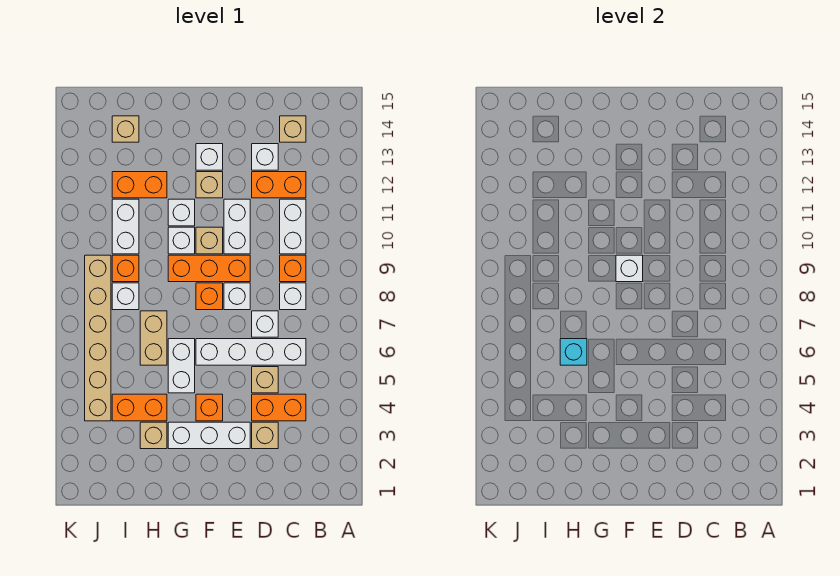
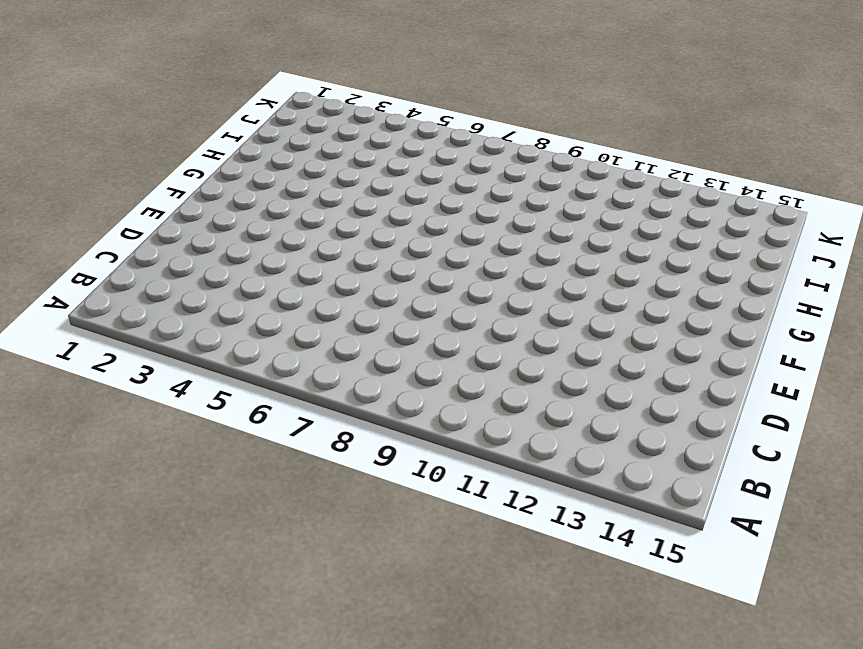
none -> orange 1x2 brick [252,394,306,421]
none -> white 1x4 brick [196,339,306,365]
none -> white 1x1 brick [280,283,306,310]
none -> orange 1x1 brick [280,255,306,282]

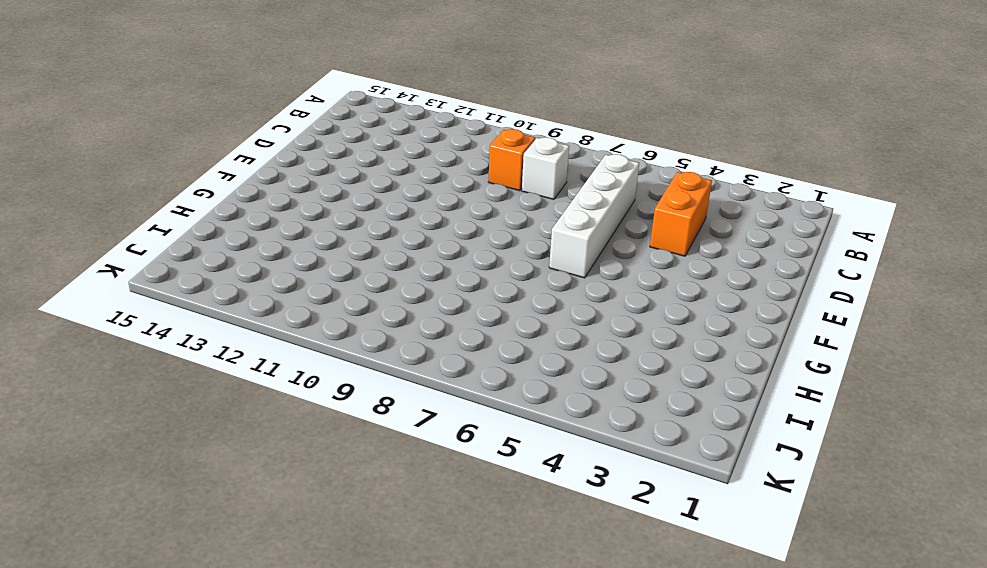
none -> white 1x2 brick [280,199,306,254]
none -> orange 1x2 brick [252,172,306,198]
none -> tan 1x1 brick [280,116,306,142]
none -> tan 1x1 brick [252,422,278,449]

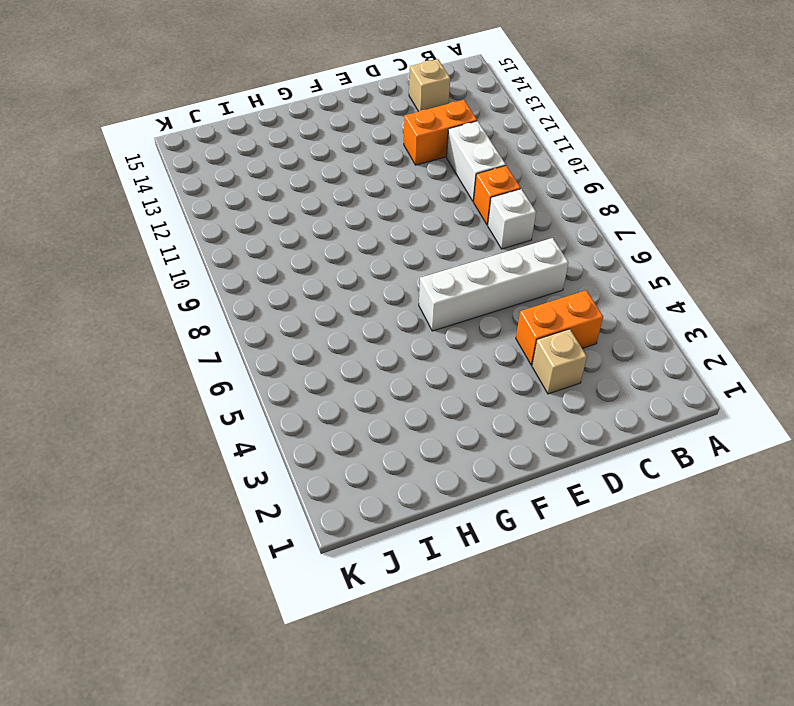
none -> tan 1x1 brick [252,367,278,393]
none -> white 1x1 brick [252,311,278,337]
none -> white 1x1 brick [252,144,278,170]
none -> white 1x3 brick [168,422,250,449]

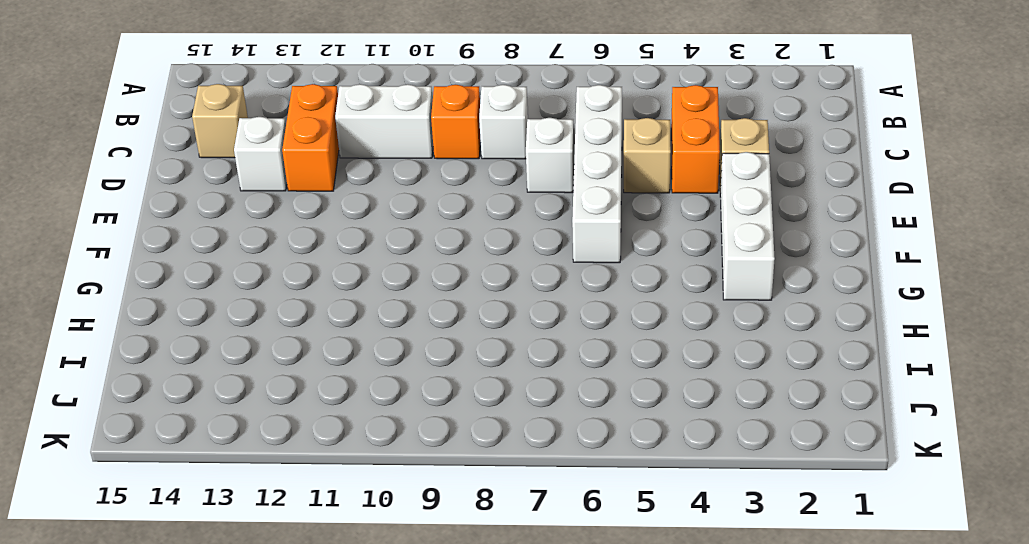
none -> white 1x1 brick [224,283,250,310]
none -> orange 1x3 brick [168,255,250,282]
none -> white 1x2 brick [224,199,250,254]
none -> orange 1x1 brick [196,394,223,421]

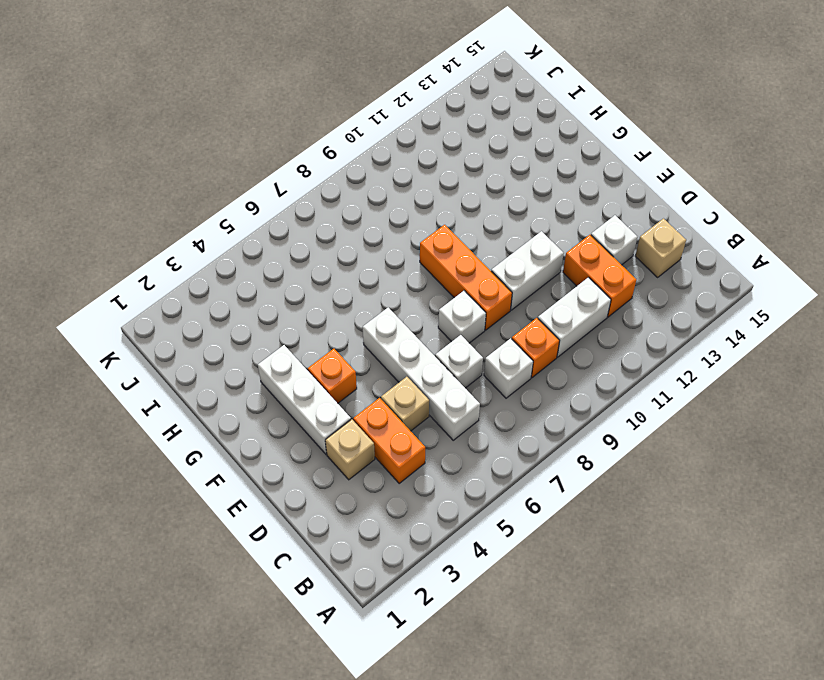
none -> orange 1x1 brick [196,283,223,310]
none -> tan 1x1 brick [196,227,223,254]
none -> tan 1x1 brick [196,172,223,198]
none -> white 1x1 brick [196,144,223,170]

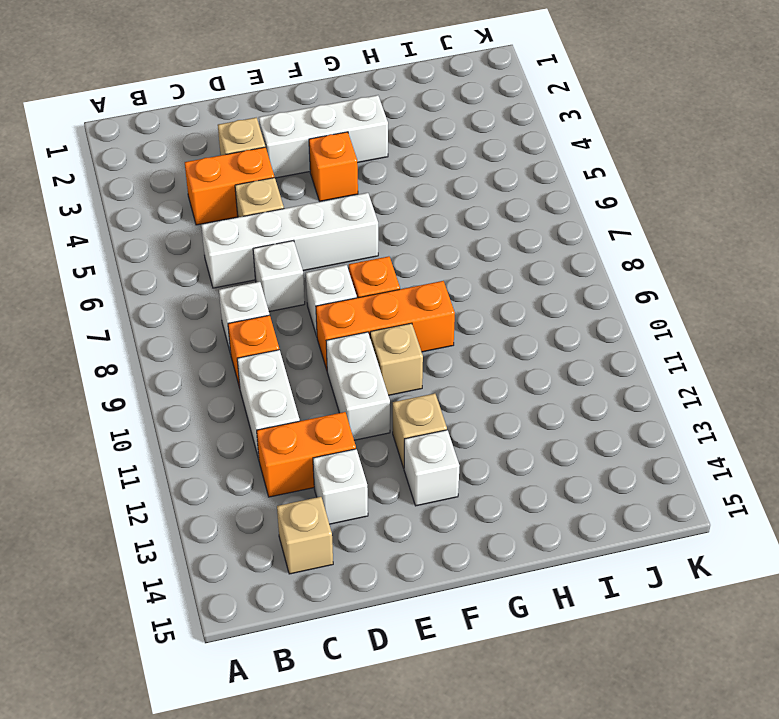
none -> white 1x2 brick [168,339,195,393]
none -> white 1x1 brick [168,227,195,254]
none -> white 1x1 brick [168,199,195,226]
none -> tan 1x1 brick [140,422,167,449]

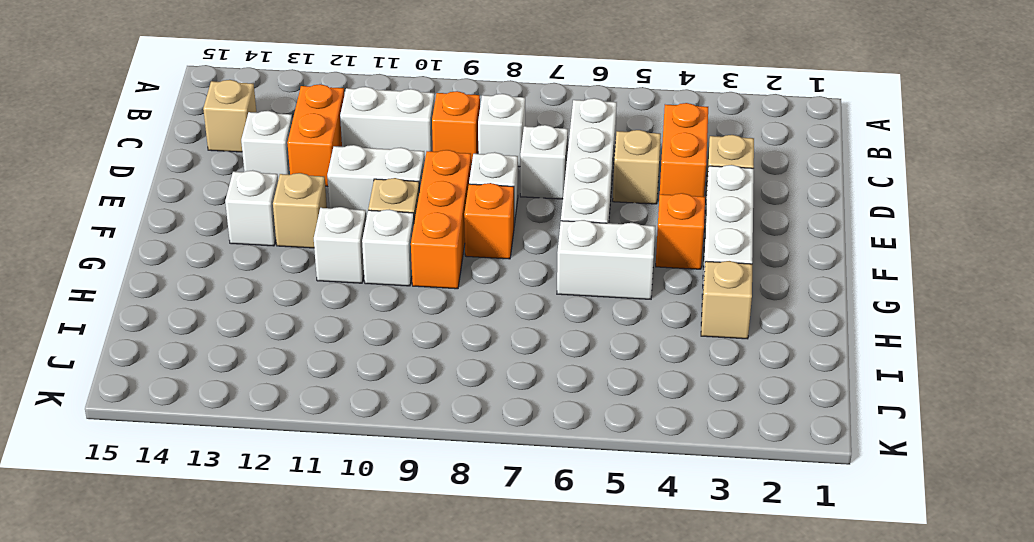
none -> orange 1x2 brick [112,394,167,421]
none -> tan 1x2 brick [140,311,167,365]
none -> orange 1x2 brick [112,172,167,198]
none -> white 1x1 brick [112,283,139,310]

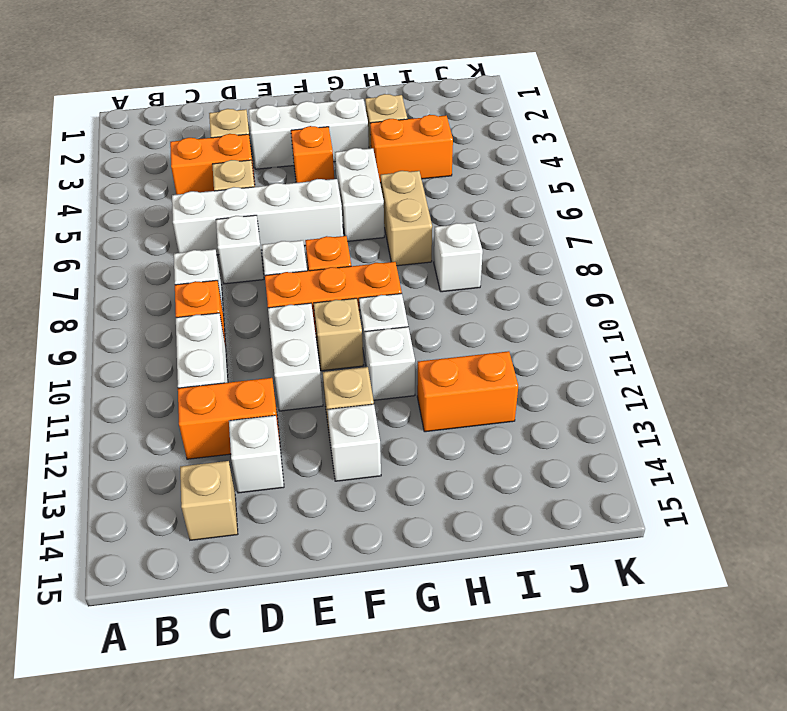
none -> orange 1x1 brick [112,255,139,282]
none -> white 1x2 brick [112,199,139,254]
none -> tan 1x1 brick [112,116,139,142]
none -> tan 1x6 brick [85,255,111,421]

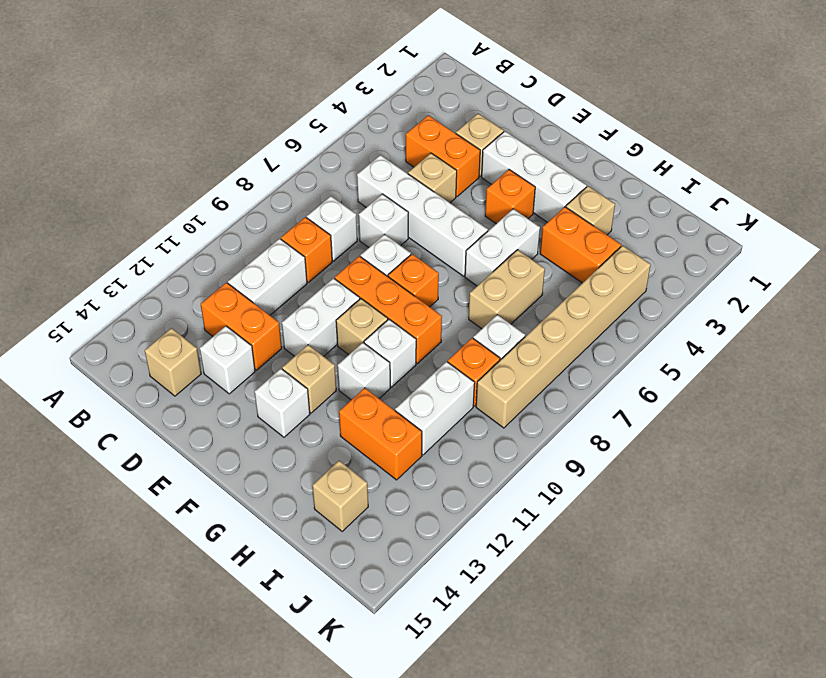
none -> white 1x1 brick [616,255,643,282]
none -> cyan 1x1 brick [560,339,587,365]

